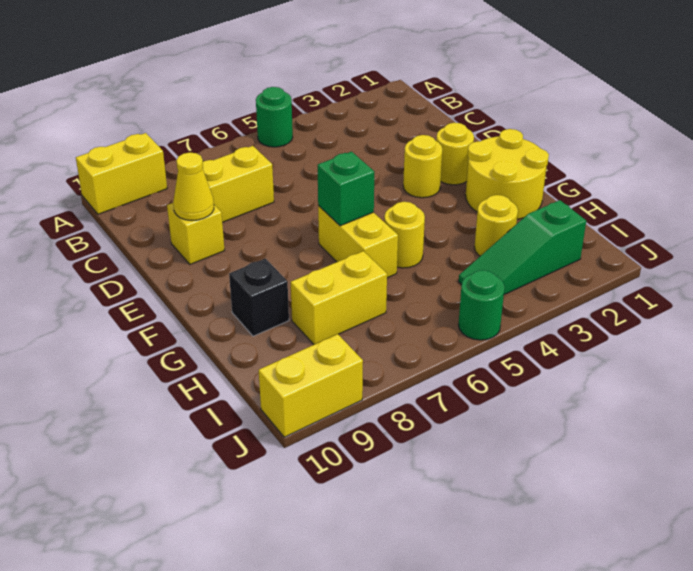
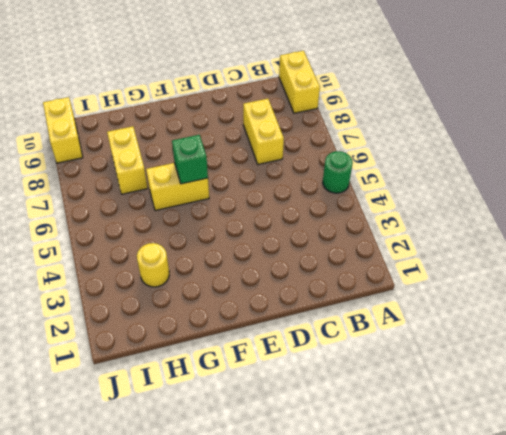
none -> yellow 1x1 brick [167,203,225,264]
none -> yellow 1x1 round brick [436,123,474,185]
none -> yellow 1x1 round brick [403,135,442,198]

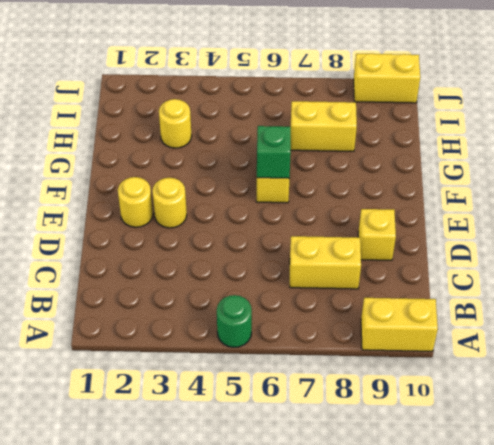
none -> yellow 2x2 round brick [466,129,549,219]
none -> yellow 1x1 round brick [384,202,425,268]
none -> black 1x1 brick [229,259,289,336]

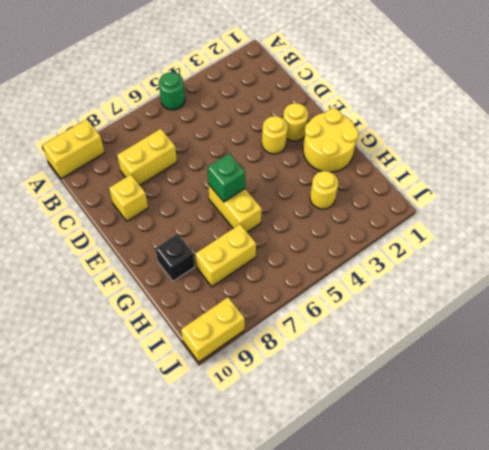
none -> yellow 1x1 round brick [384,202,425,268]
none -> green 1x3 slope [459,200,586,295]
none -> green 1x1 round brick [458,270,504,340]

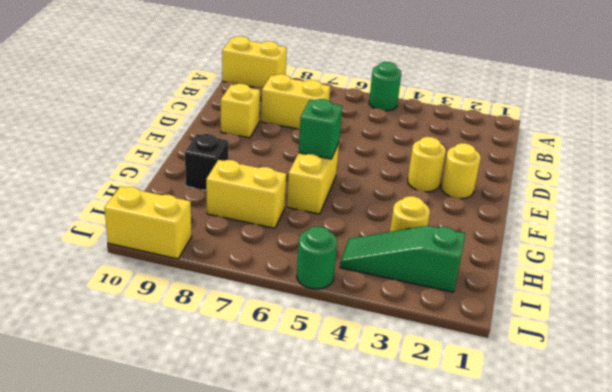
none -> yellow 2x2 round brick [466,129,549,219]
none -> yellow 1x1 round brick [384,202,425,268]
none -> yellow 1x1 cone [173,152,214,221]

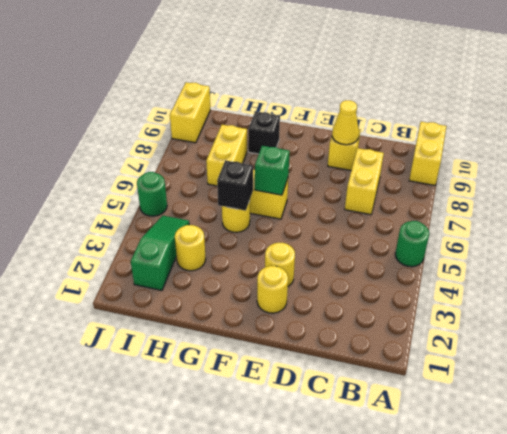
black 1x1 brick [217,160,253,211] -> none
none -> yellow 2x2 round brick [466,129,549,219]

